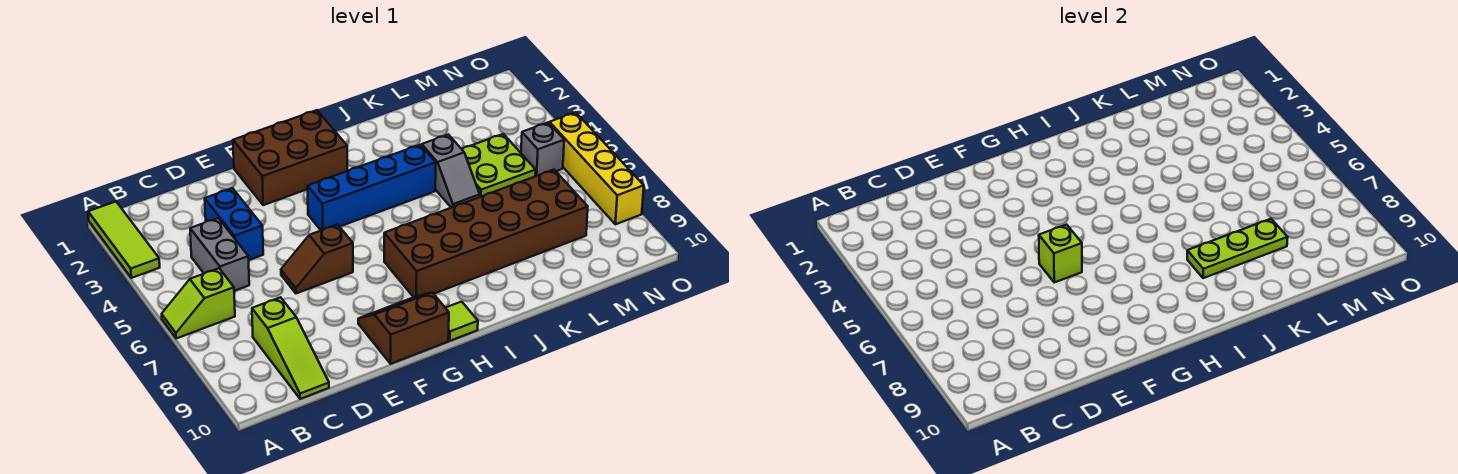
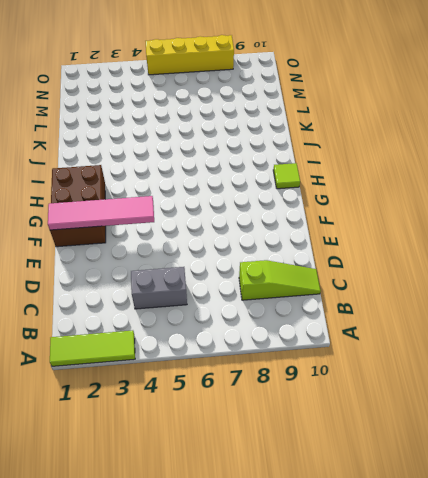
pink 1x4 tile [48,196,154,230] -> none
none -> lime 1x2 slope [162,268,235,338]
none -> blue 1x2 brick [205,188,263,260]
none -> brown 1x2 slope [281,225,353,293]

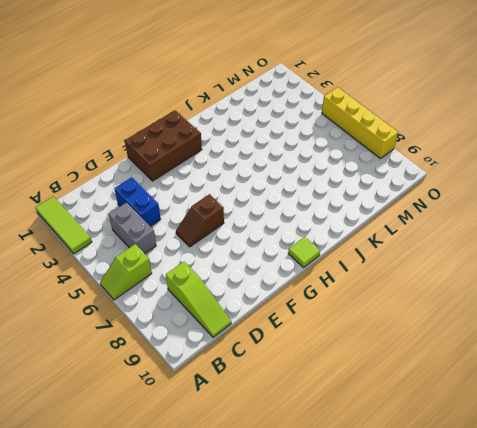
none -> brown 2x2 slope [358,293,449,364]
none -> blue 1x4 brick [308,145,436,230]
none -> brown 2x6 brick [384,170,588,297]

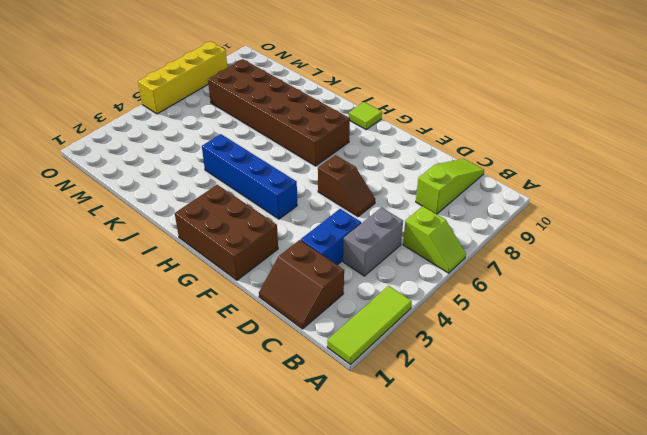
brown 2x2 slope [259,240,344,329] -> brown 2x2 slope moved to [358,293,449,364]
none -> grey 1x2 slope [422,134,480,208]
none -> lime 2x2 plate [462,134,536,197]
none -> grey 1x1 brick [521,123,564,176]

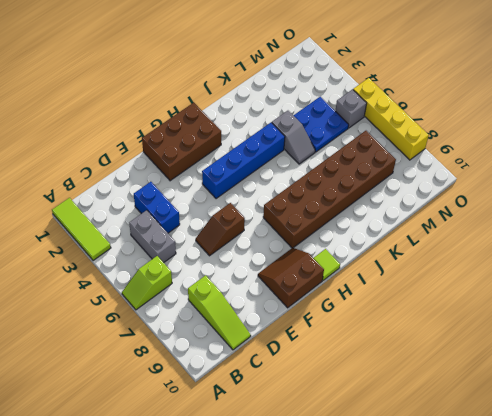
blue 2x2 plate [293,97,349,152] -> lime 2x2 plate [462,134,536,197]
none -> lime 1x1 brick [1039,225,1082,282]
none -> lime 1x3 plate [1187,219,1288,278]

